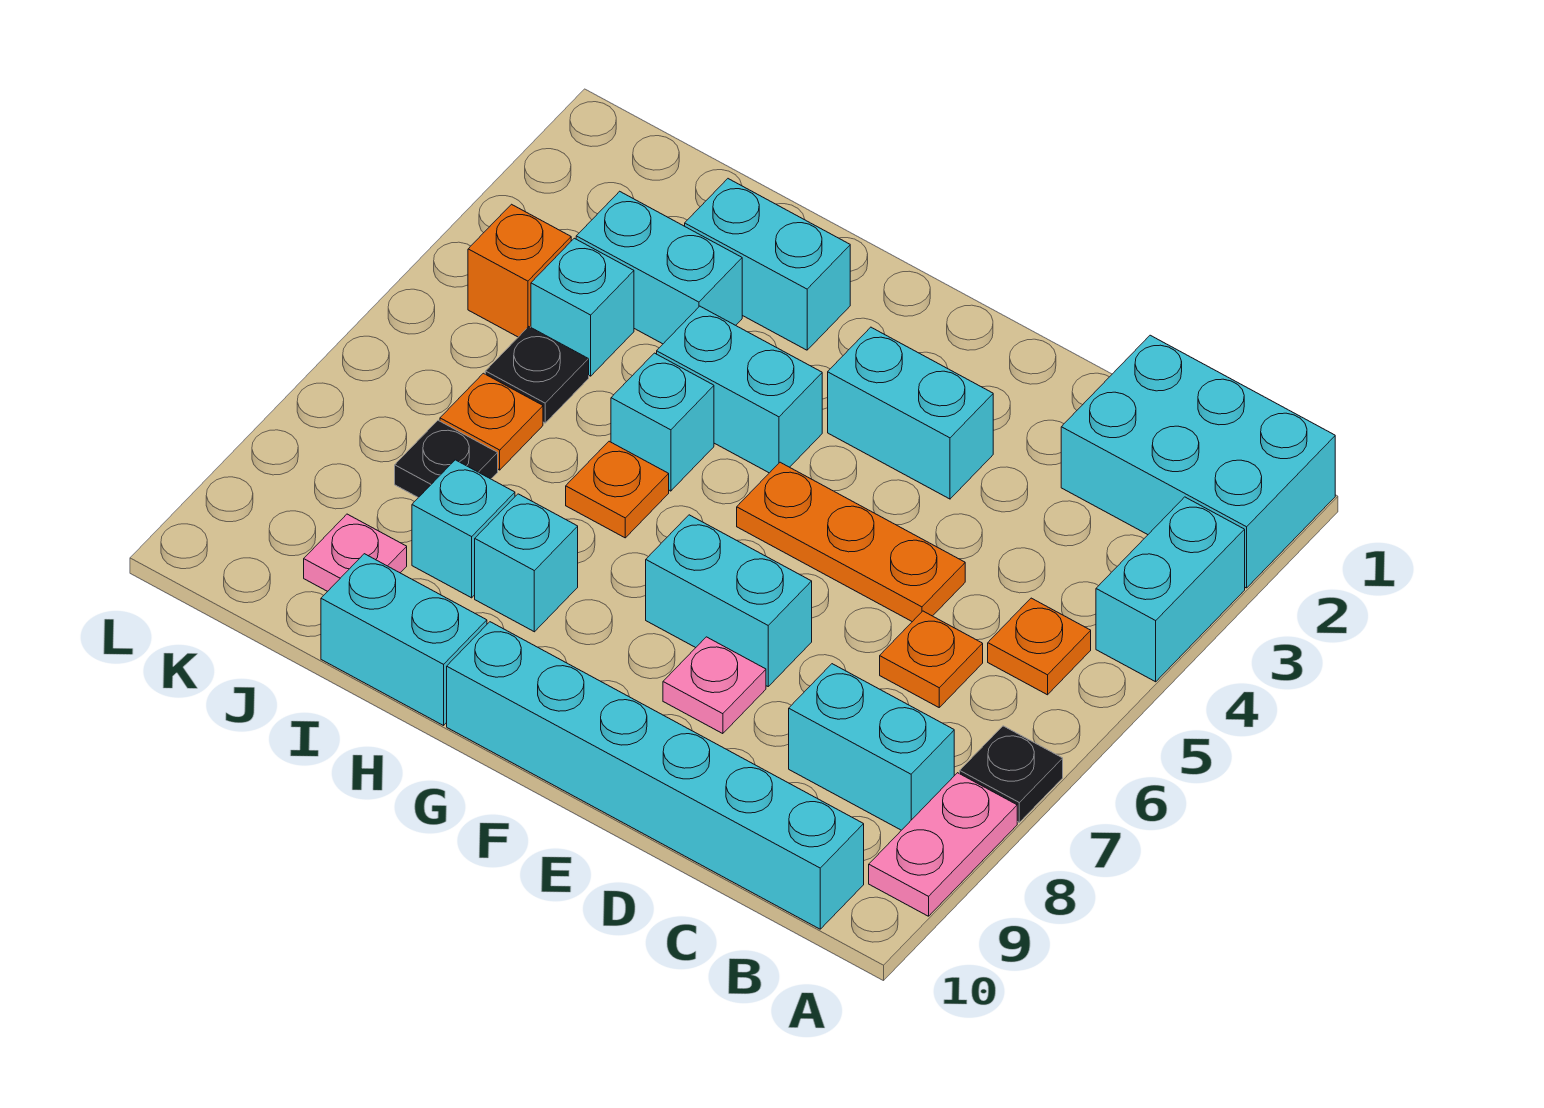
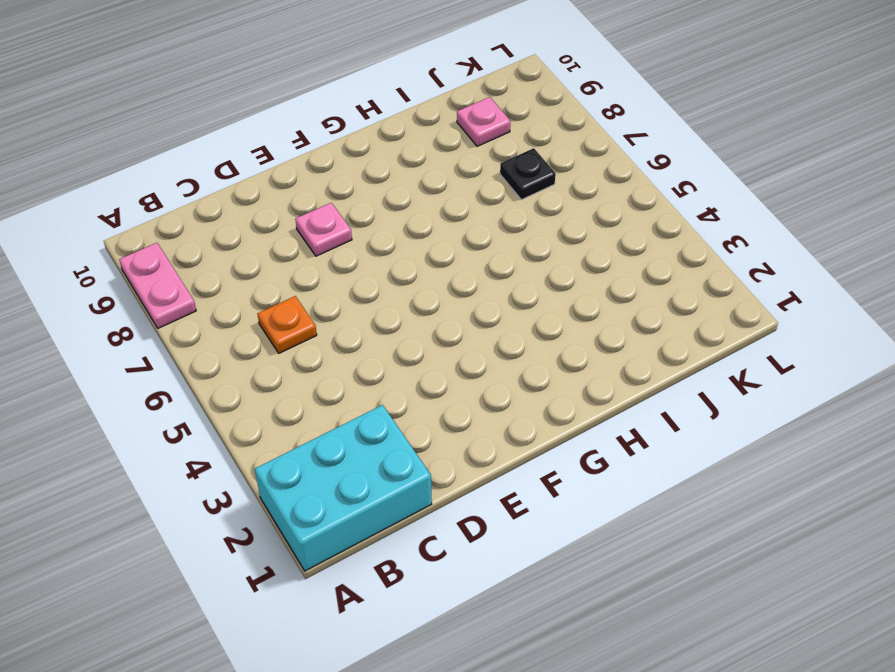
none -> cyan 1x2 brick [1096,497,1245,682]
none -> black 1x1 plate [960,726,1063,822]
none -> orange 1x1 plate [988,598,1091,695]

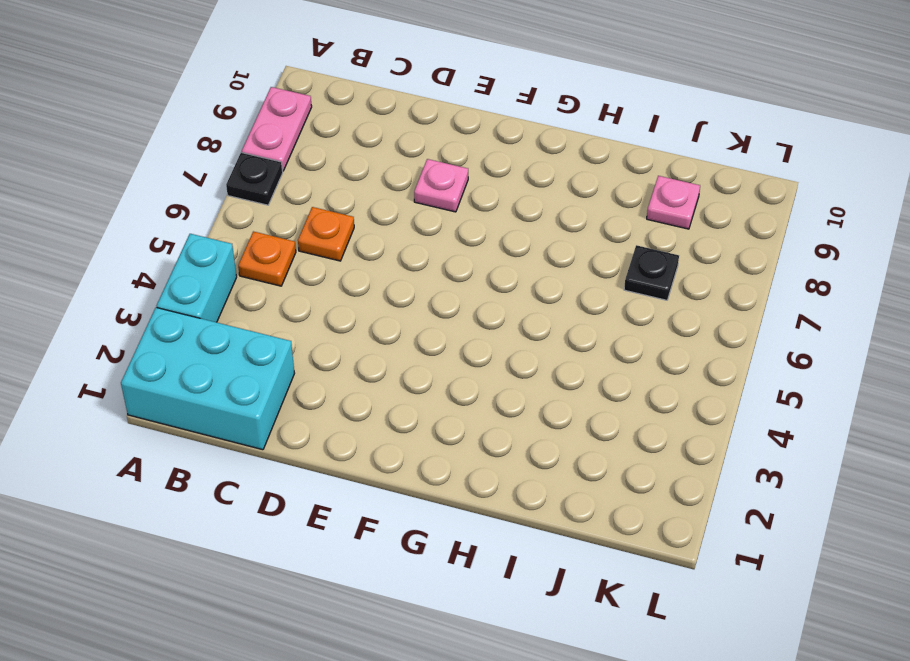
none -> cyan 1x2 brick [789,664,954,830]
none -> cyan 1x6 brick [447,622,864,929]
none -> orange 1x3 plate [737,462,965,622]

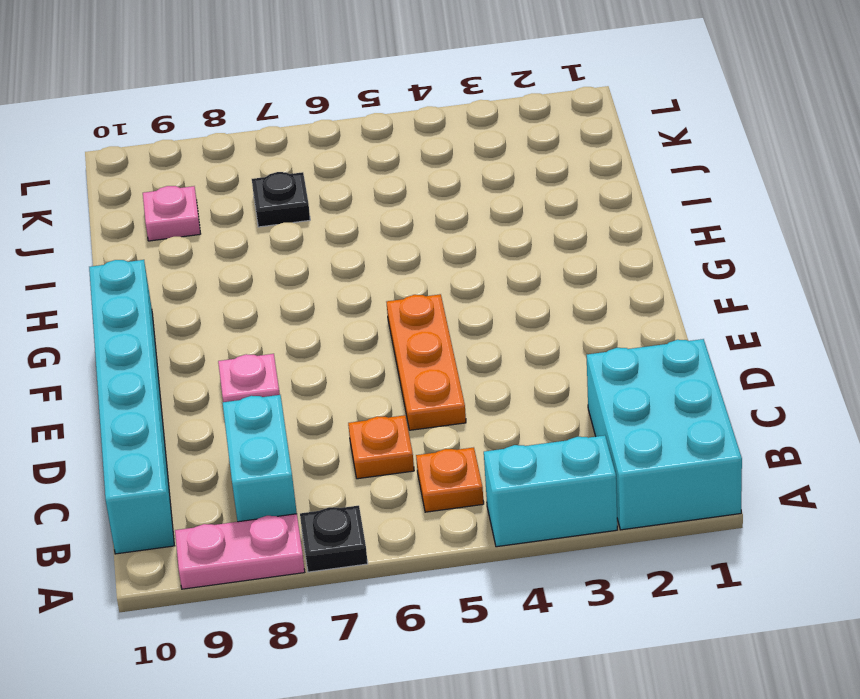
none -> cyan 1x2 brick [828,327,993,499]
none -> cyan 1x2 brick [646,515,812,686]
none -> cyan 1x2 brick [657,306,822,473]

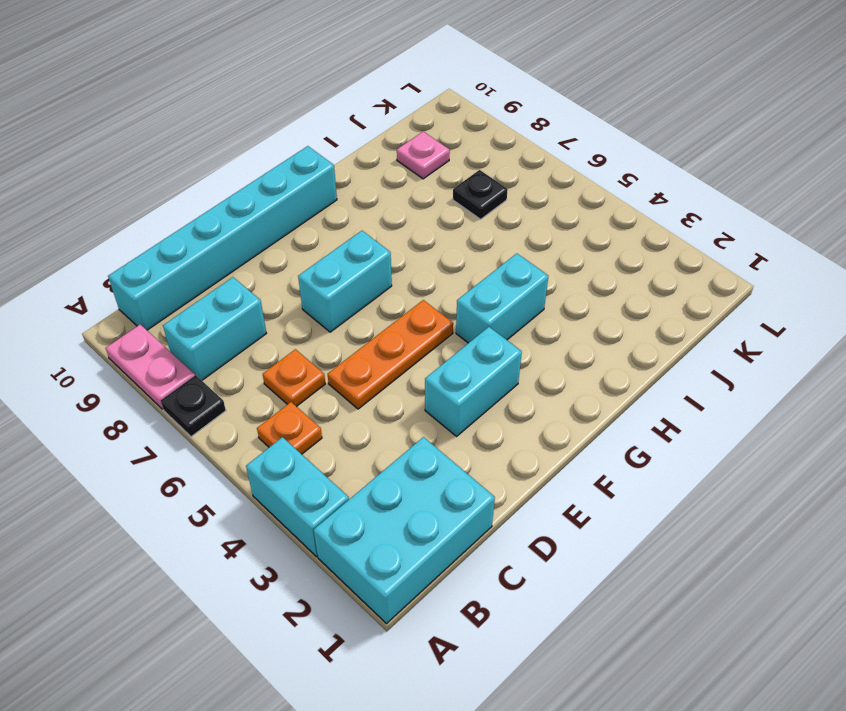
none -> pink 1x1 plate [663,637,766,734]
none -> cyan 1x2 brick [685,179,850,350]
none -> cyan 1x1 brick [611,353,714,491]

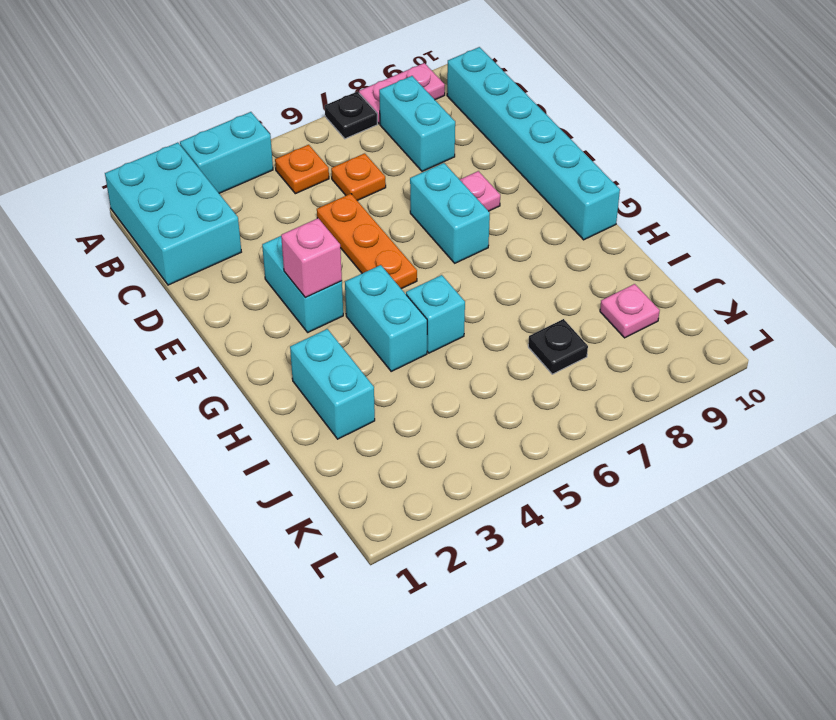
pink 1x1 brick [281,218,342,298] -> none
none -> orange 1x1 plate [566,441,669,538]
none -> cyan 1x1 brick [475,494,578,632]
none -> cyan 1x2 brick [321,554,487,726]

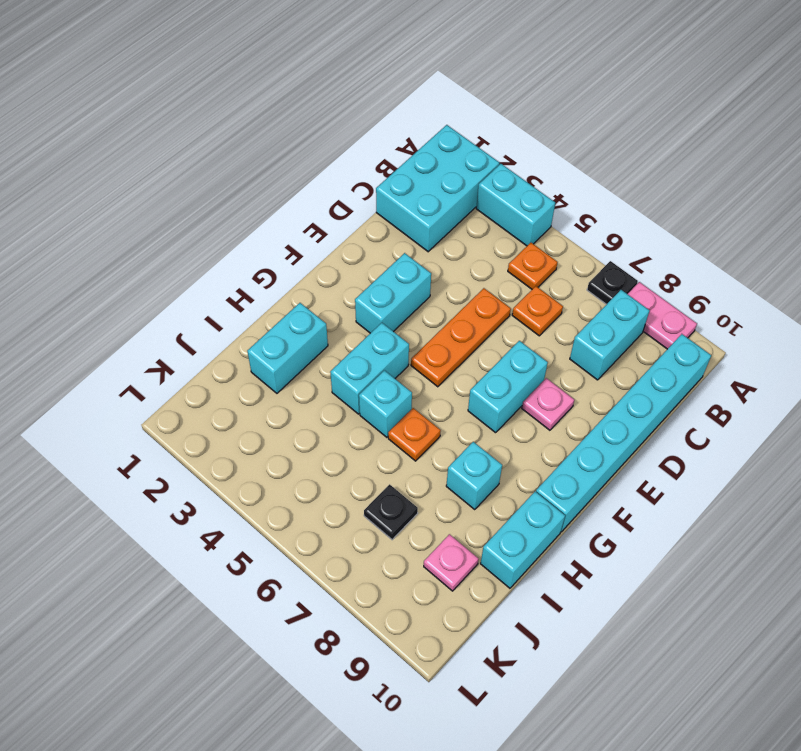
none -> cyan 1x2 brick [576,191,742,344]
none -> cyan 1x1 brick [412,460,515,598]
none -> cyan 1x1 brick [531,238,634,376]

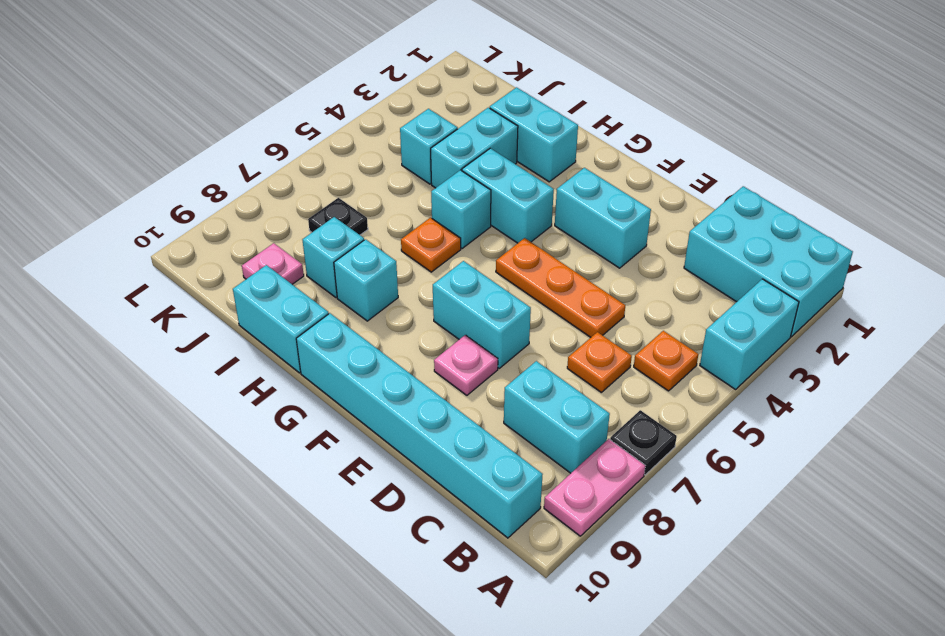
cyan 1x2 brick [431,108,518,188] -> cyan 1x2 brick turned to [576,191,742,344]
none -> black 1x1 plate [485,327,589,423]
none -> orange 1x1 plate [440,373,543,470]
none -> orange 1x1 brick [468,204,571,337]

